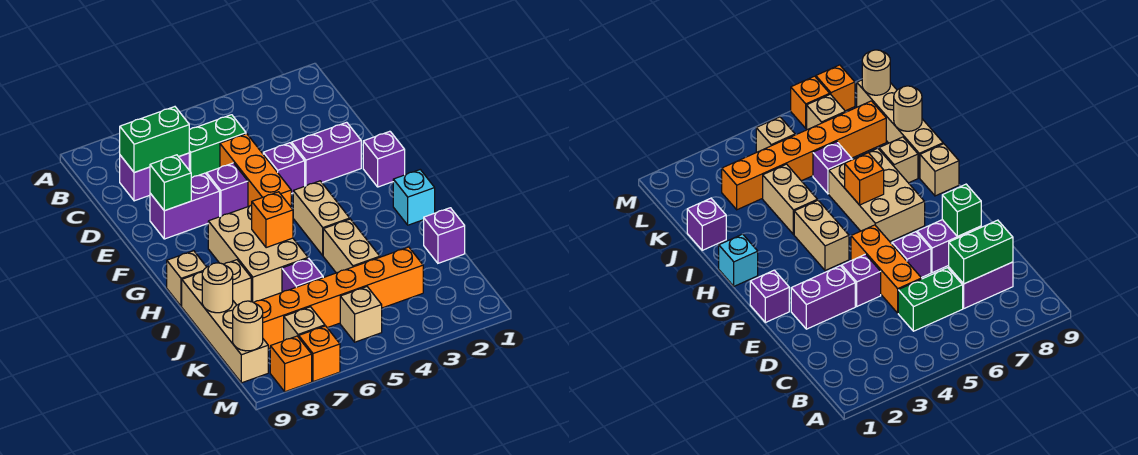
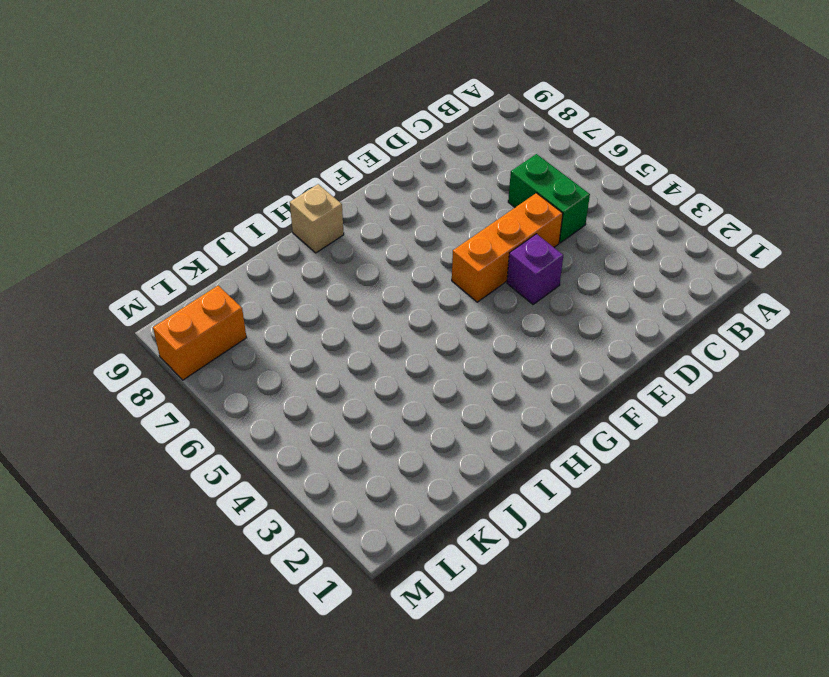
orange 1x2 brick [153,286,247,380] -> orange 1x1 brick [270,336,312,392]
none -> purple 1x2 brick [120,153,189,201]
none -> purple 1x2 brick [292,122,361,186]
none -> purple 1x1 brick [207,163,248,217]

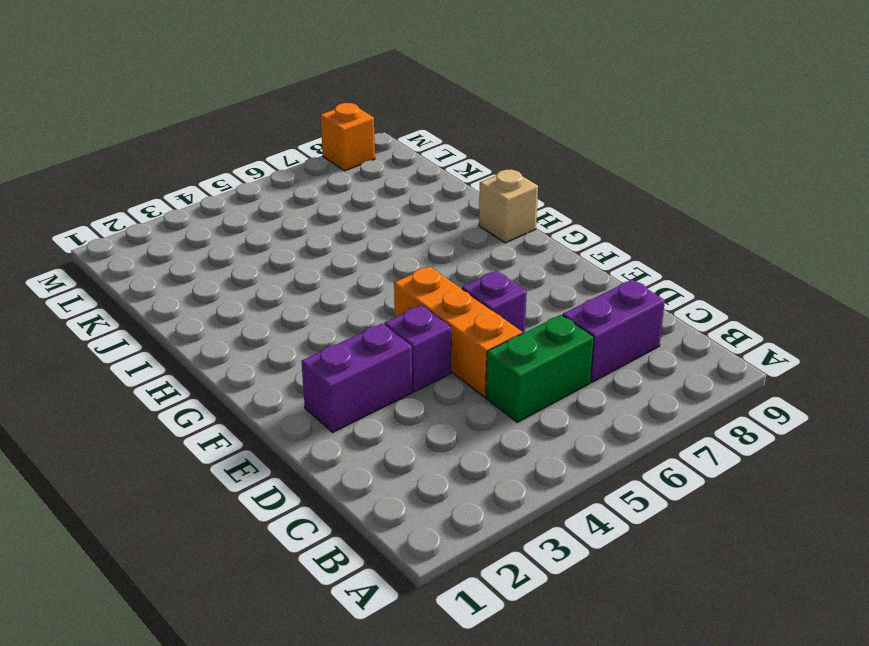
none -> purple 1x2 brick [150,173,220,239]
none -> purple 1x1 brick [363,131,405,187]
none -> tan 1x2 brick [293,181,350,255]

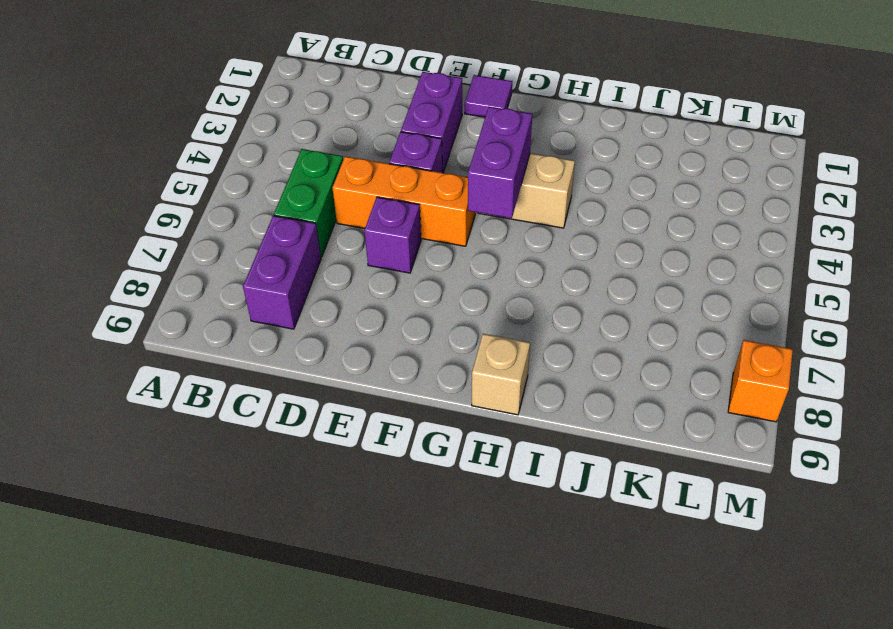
purple 1x1 tile [465,75,512,117] -> purple 1x1 brick [363,131,405,187]
purple 1x2 brick [468,107,532,218] -> purple 1x2 brick moved to [150,173,220,239]
none -> tan 2x3 brick [208,205,308,303]
none -> cyan 1x1 brick [393,170,435,225]
none -> tan 1x2 brick [323,219,380,273]

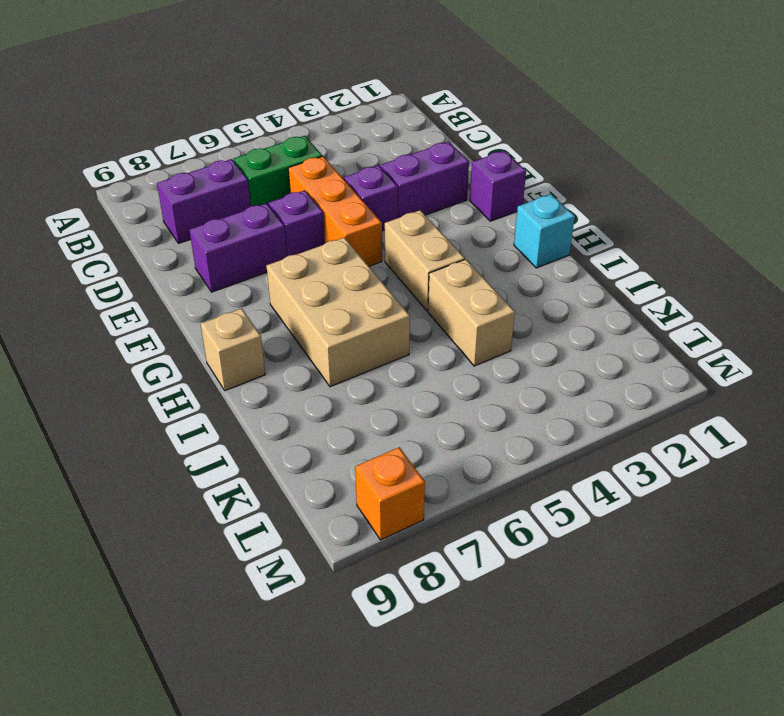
none -> tan 1x1 brick [224,260,251,305]
none -> tan 1x4 brick [182,272,268,383]
none -> purple 1x1 brick [424,208,465,263]

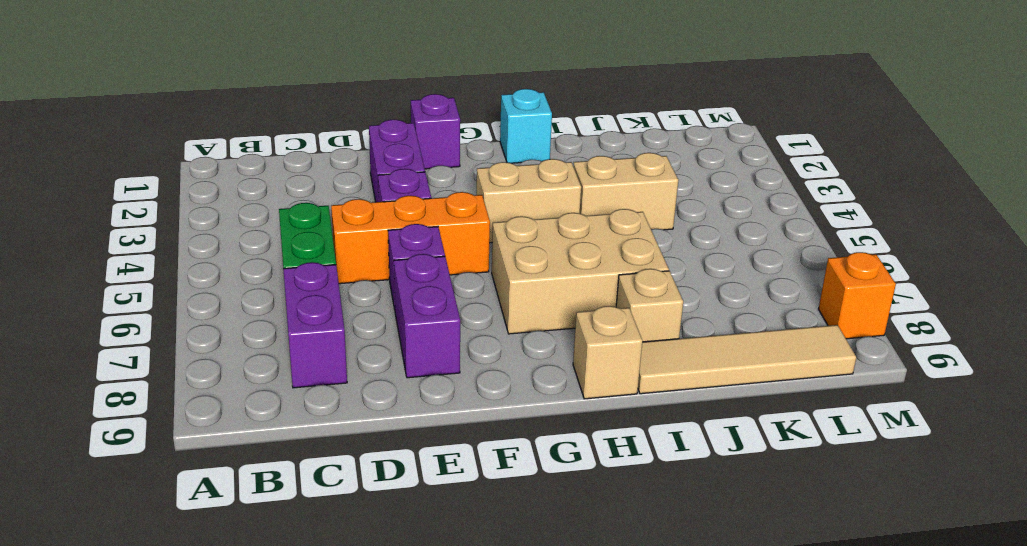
tan 1x4 tile [638,325,856,394] -> tan 1x4 brick [182,272,268,383]
none -> purple 1x1 brick [424,208,465,263]
none -> purple 1x1 brick [282,258,323,292]
none -> orange 1x6 brick [254,247,423,349]

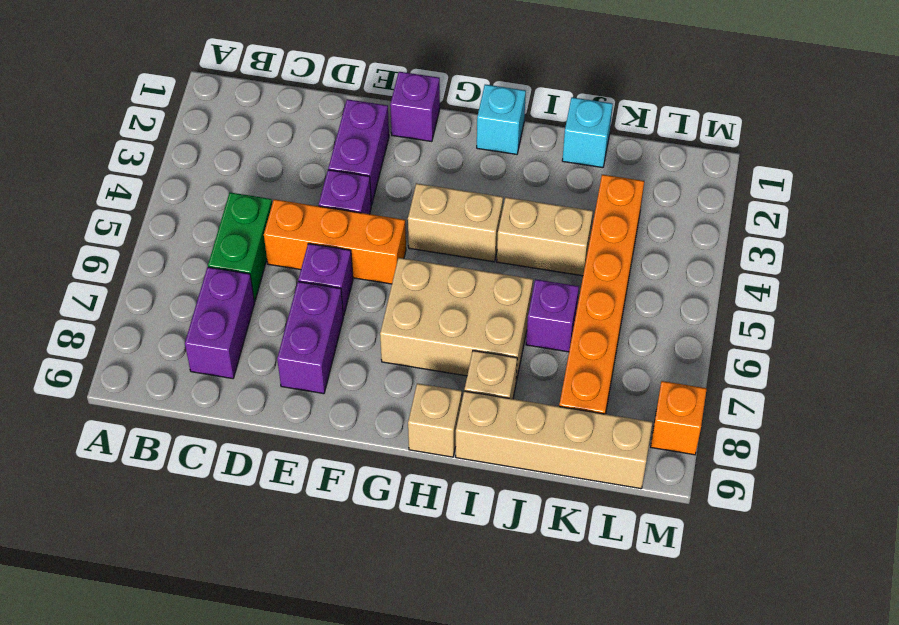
cyan 1x1 brick [562,97,613,168] -> purple 1x1 brick [424,208,465,263]
none -> tan 1x1 brick [340,287,382,342]
none -> tan 1x1 brick [284,307,325,340]
none -> orange 1x1 brick [299,326,340,382]

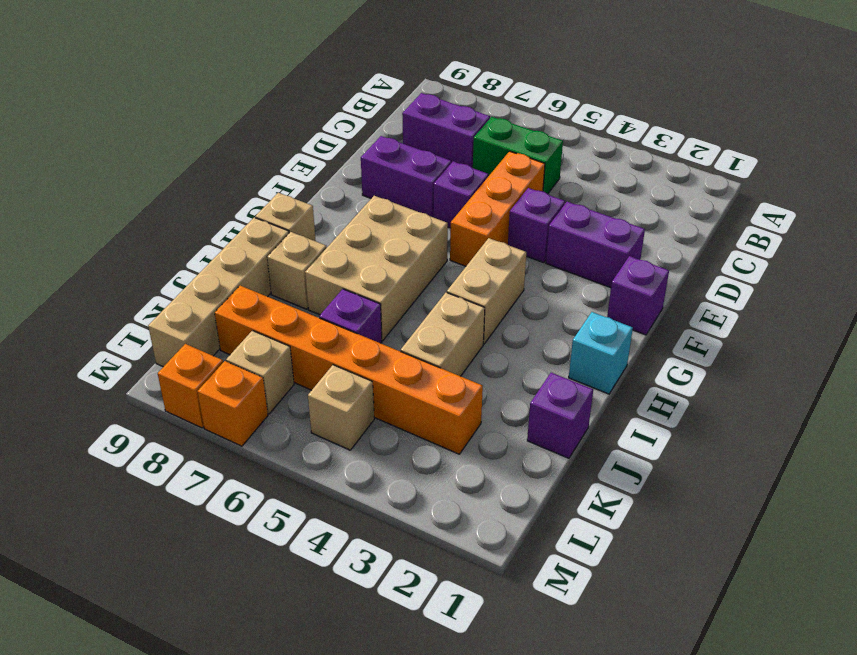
none -> green 1x2 brick [120,107,189,173]
none -> green 1x1 brick [150,155,191,211]
none -> orange 1x1 brick [252,192,293,248]

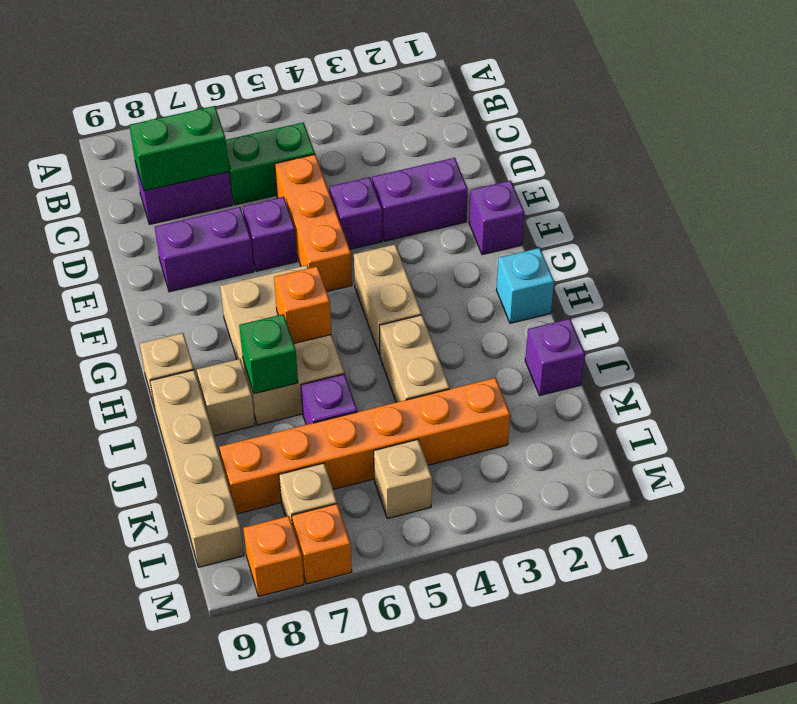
green 1x1 brick [239,314,298,394] -> green 1x1 brick moved to [150,155,191,211]
none -> tan 1x1 round brick [202,263,233,313]
none -> tan 1x1 round brick [233,301,263,351]

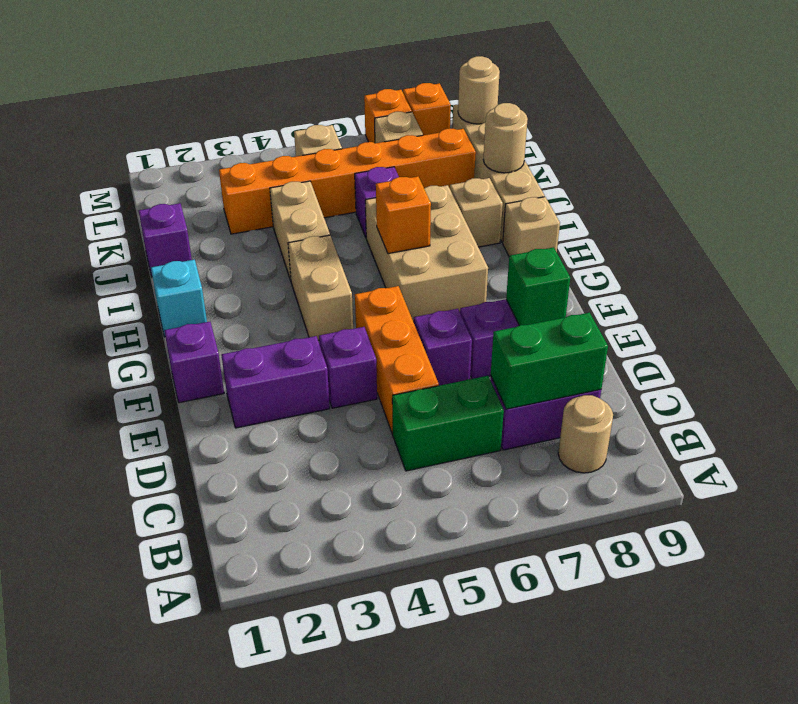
tan 1x1 round brick [558,395,613,473] -> none

